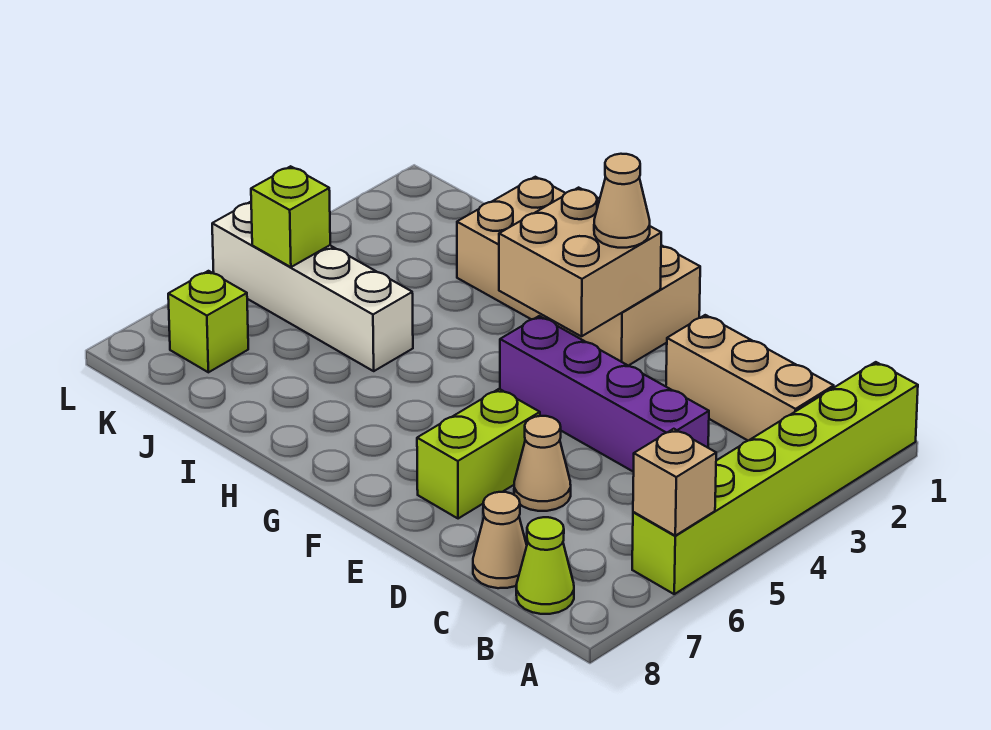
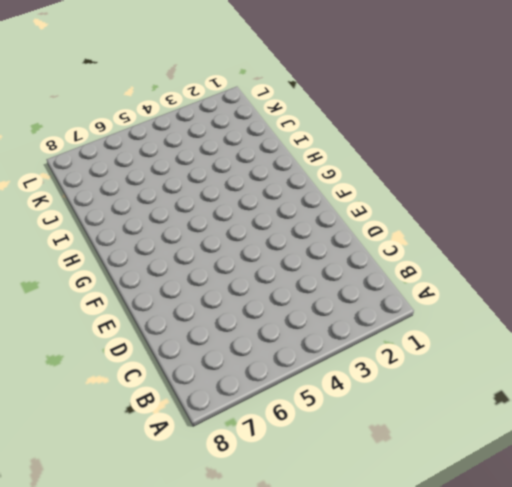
none -> lime 1x6 brick [632,362,918,594]
none -> tan 1x3 brick [666,315,834,441]
none -> lime 1x1 cone [516,517,574,614]

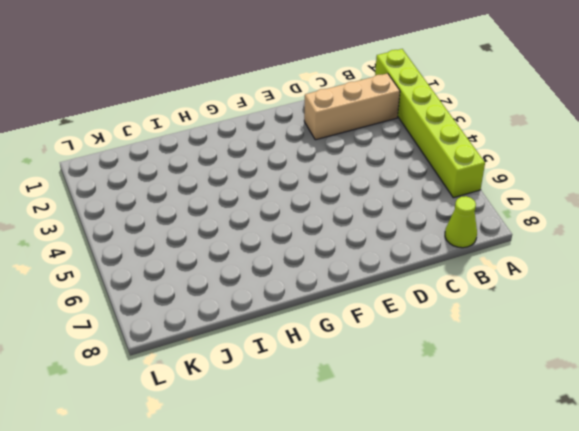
none -> purple 1x4 brick [500,316,709,472]
none -> tan 1x1 cone [473,492,527,588]
none -> tan 1x1 cone [514,416,571,511]

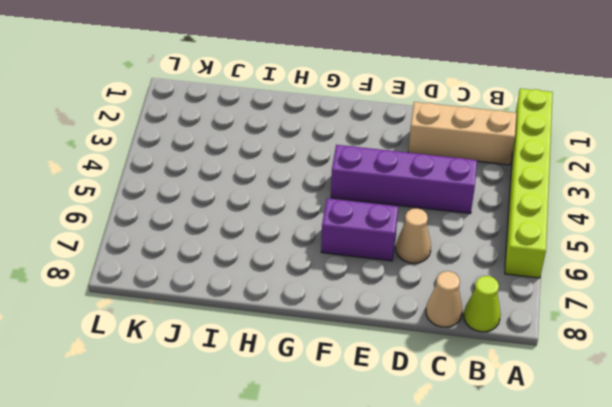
purple 1x2 brick [321,198,398,261] -> lime 1x2 brick [417,389,540,519]
none -> tan 2x4 brick [457,177,700,366]
none -> white 1x4 brick [212,202,413,371]
none -> lime 1x1 brick [168,271,248,372]

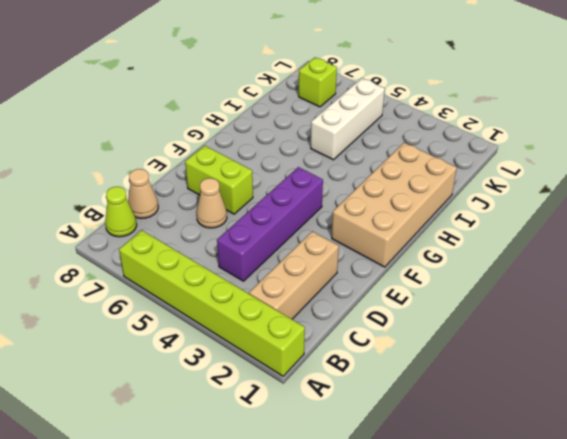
white 1x3 brick [311,78,385,160] -> white 1x4 brick [212,202,413,371]
none -> tan 1x1 brick [633,429,716,536]
none -> tan 2x2 brick [499,188,661,336]
none -> lime 1x1 brick [251,166,330,267]

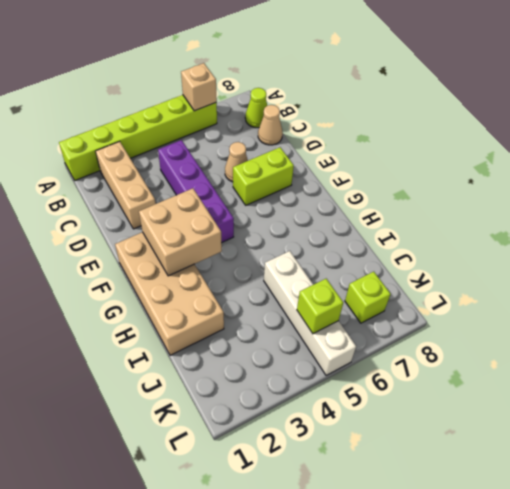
none -> tan 1x1 cone [594,154,650,248]

